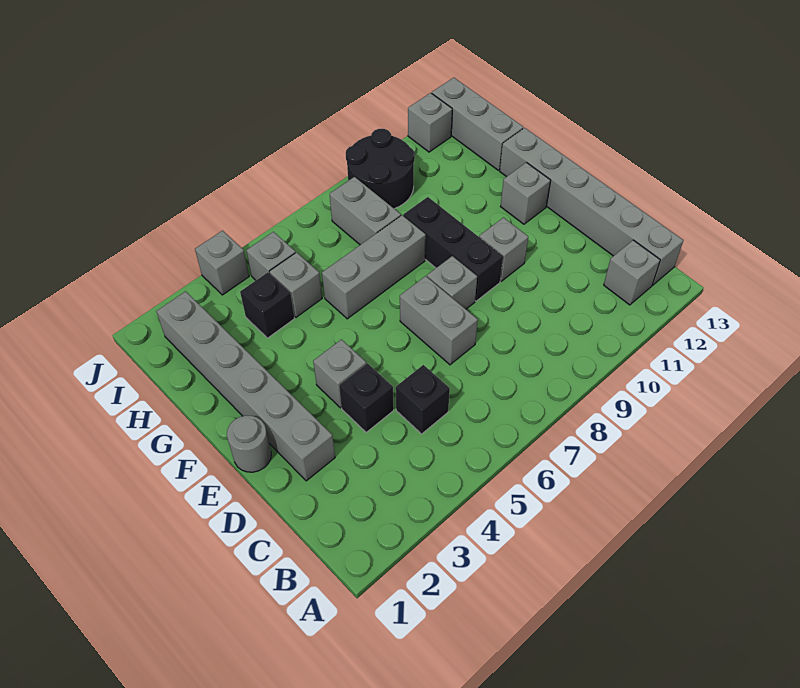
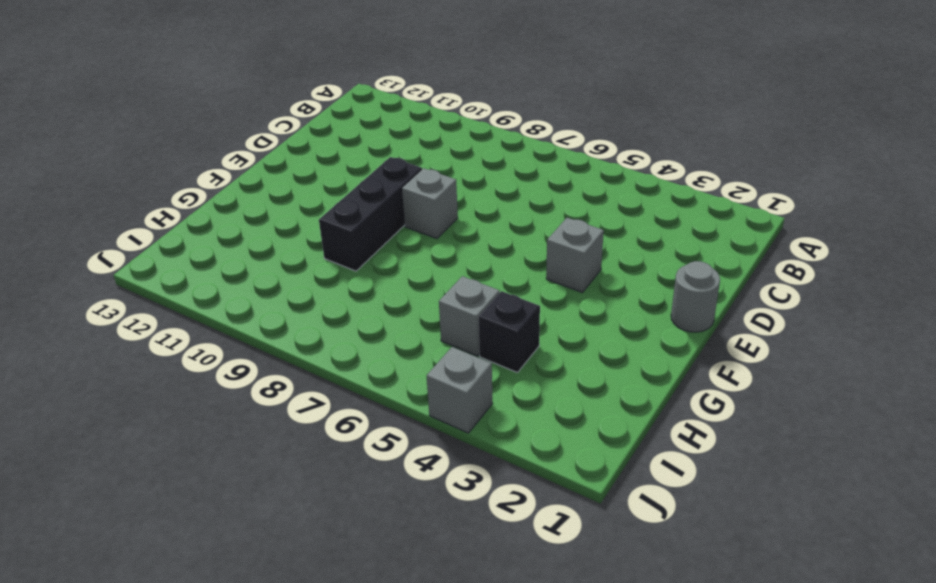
none -> grey 1x1 brick [604,240,660,305]
none -> grey 1x6 brick [500,128,683,285]
none -> black 1x1 brick [396,365,450,434]

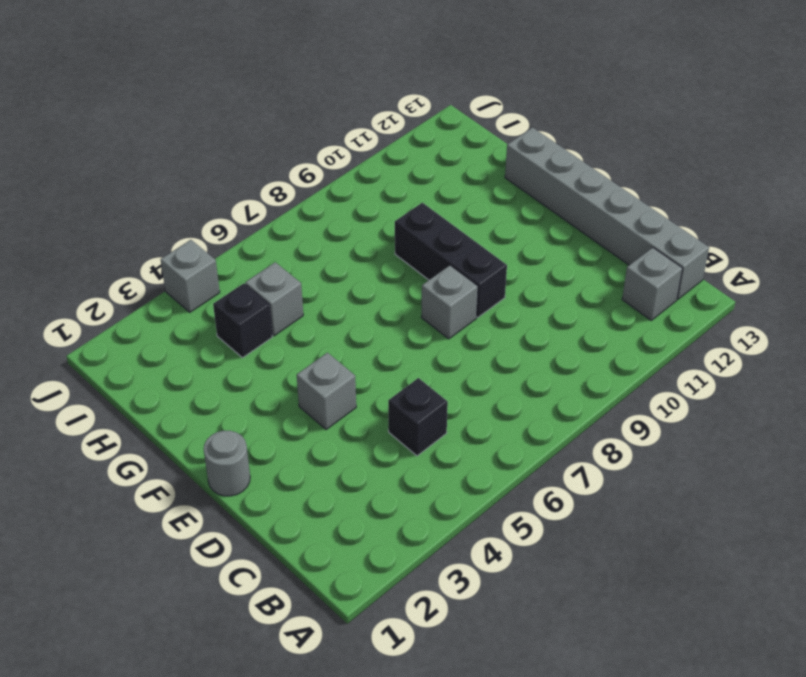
none -> grey 1x6 brick [156,291,335,481]
none -> black 1x1 brick [339,363,394,432]
none -> grey 1x2 brick [400,276,478,365]

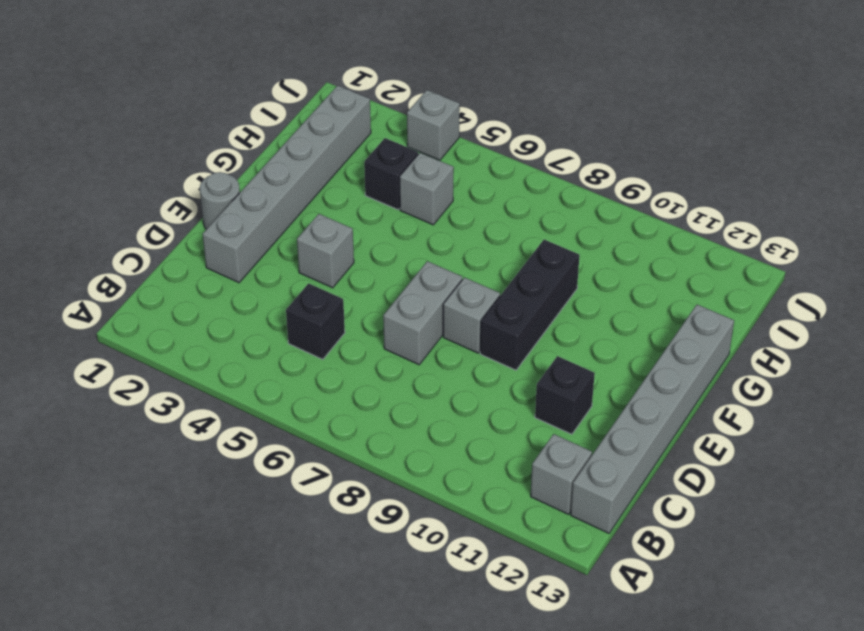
black 1x1 brick [535,356,595,434] -> black 1x1 brick moved to [339,363,394,432]
none -> grey 1x1 brick [479,218,528,281]
none -> grey 1x1 brick [501,162,551,224]
none -> grey 1x3 brick [322,215,426,319]

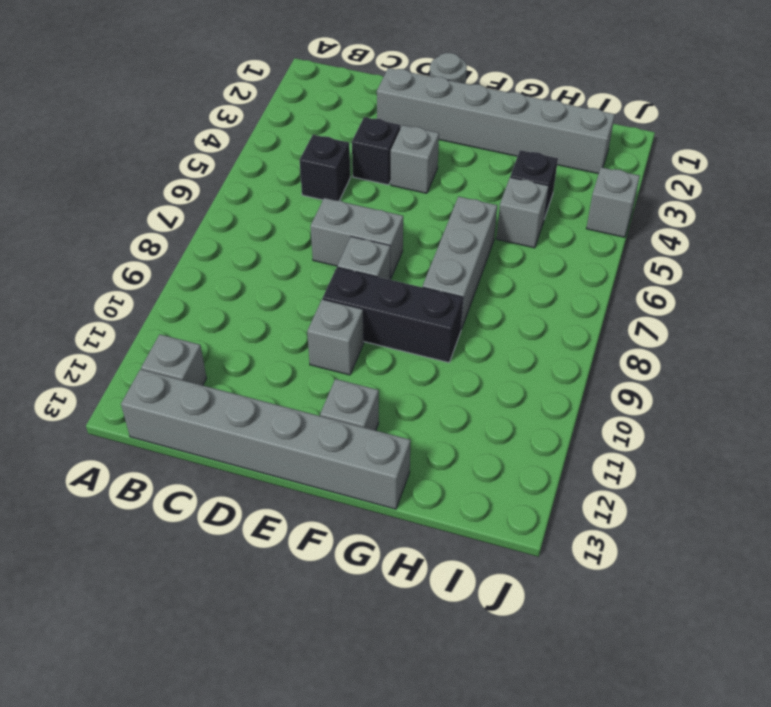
none -> grey 1x2 brick [330,177,401,245]
none -> grey 1x3 brick [432,78,523,170]
none -> grey 1x1 brick [246,232,296,280]

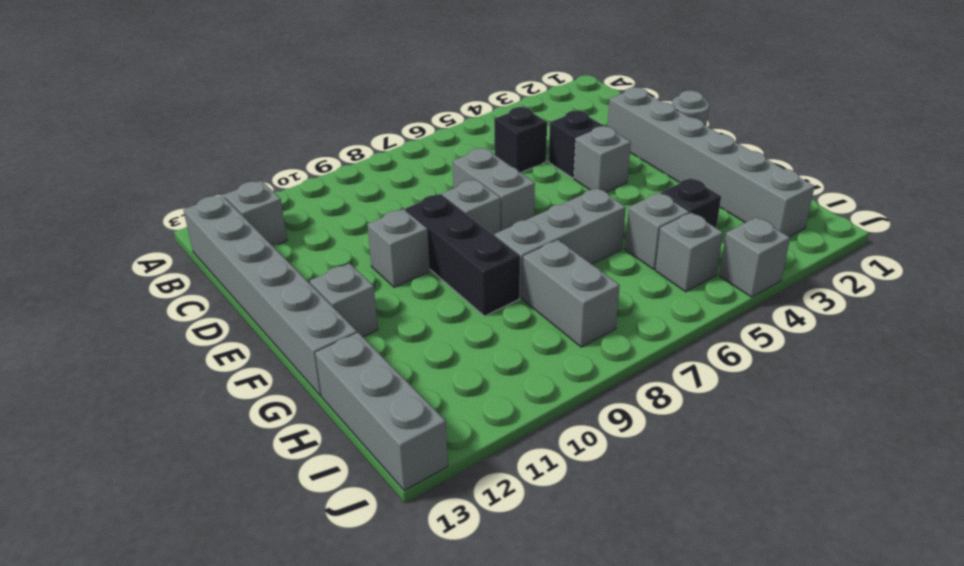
none -> black 2x2 round brick [346,129,415,209]
none -> grey 1x1 brick [408,93,452,152]

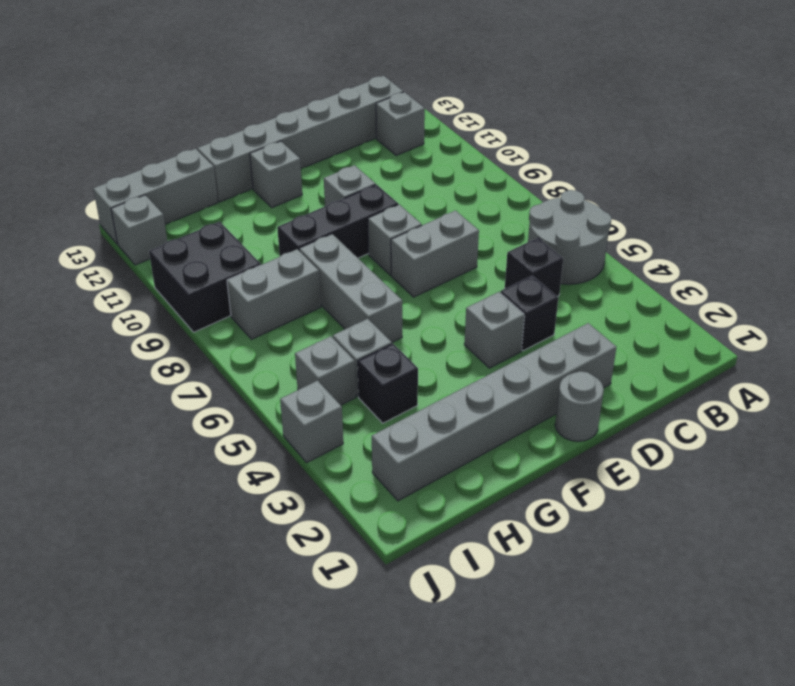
grey 2x2 round brick [528,190,611,284] -> none
black 2x2 brick [149,222,261,332] -> black 2x2 round brick [346,129,415,209]

